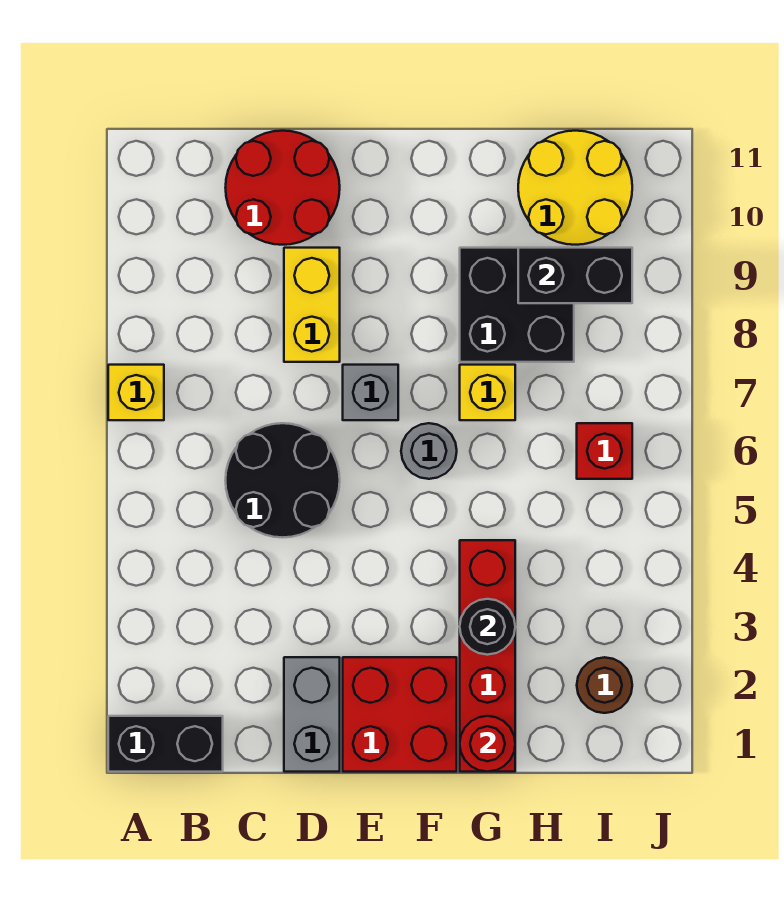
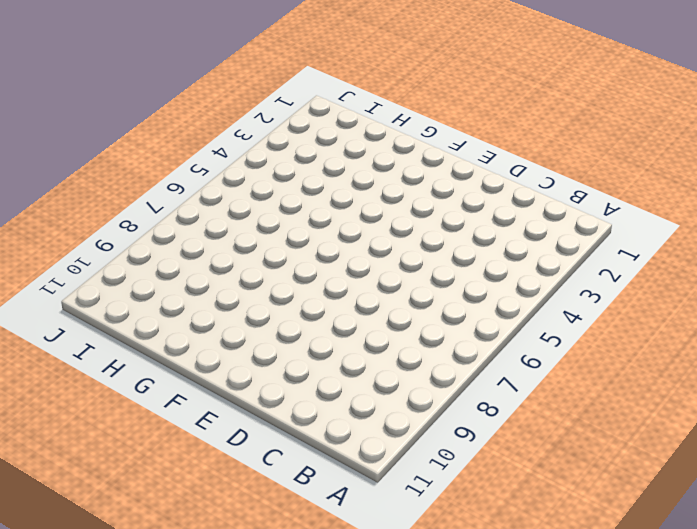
none -> black 1x2 brick [108,716,223,772]
none -> yellow 1x1 brick [108,365,164,420]
none -> black 2x2 round brick [225,423,340,538]

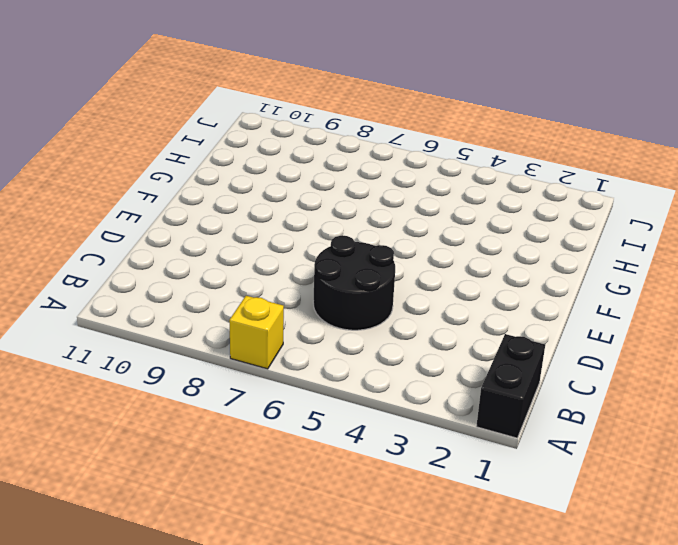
none -> red 2x2 round brick [225,131,340,245]
none -> grey 1x2 brick [284,657,340,772]
none -> yellow 1x2 brick [284,248,340,362]

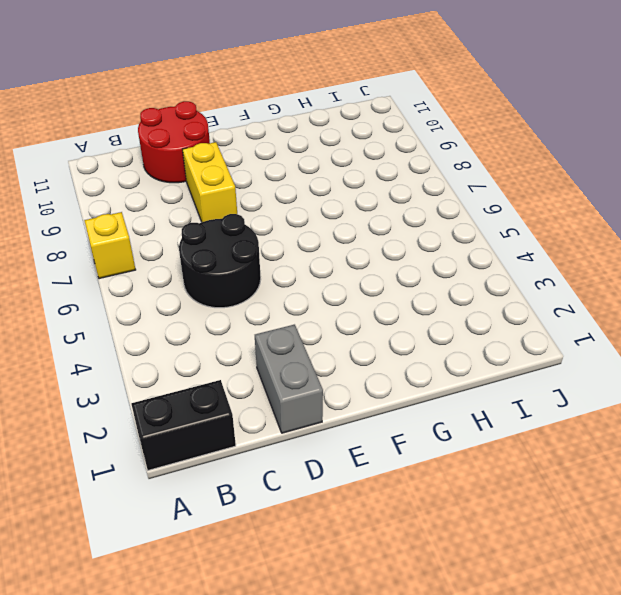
none -> red 2x2 brick [343,657,457,772]
none -> grey 1x1 brick [343,365,398,420]
none -> grey 1x1 round brick [401,423,457,479]

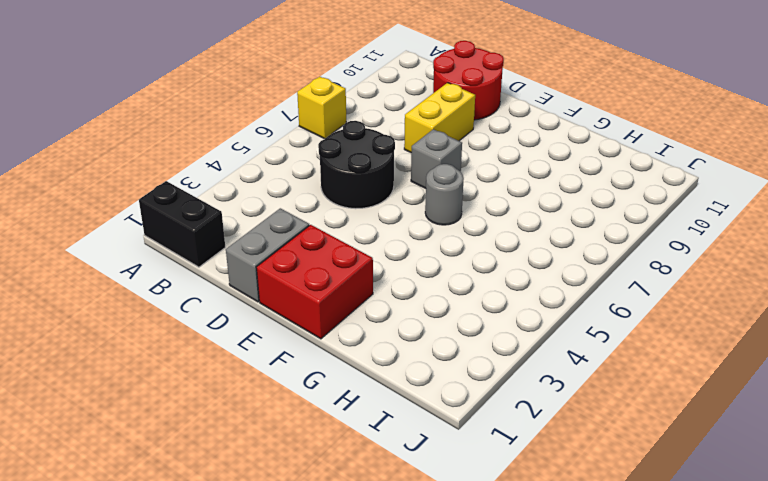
none -> red 1x4 brick [460,540,515,772]
none -> yellow 1x1 brick [460,365,515,420]
none -> black 2x2 brick [460,248,574,362]

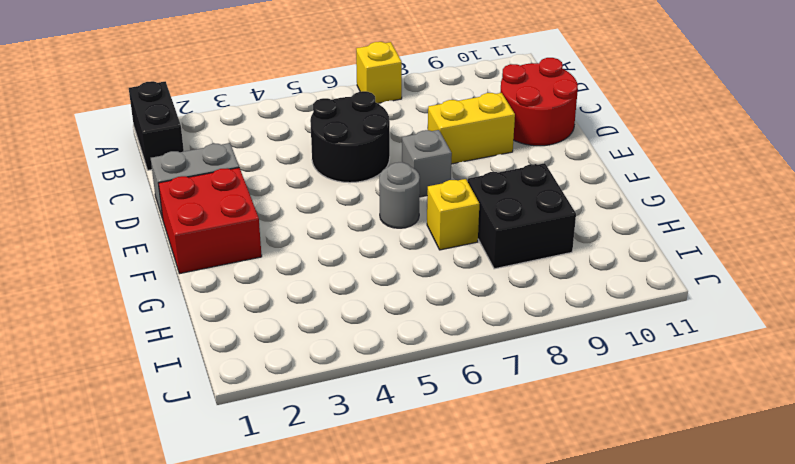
none -> red 1x4 brick [460,540,515,772]
none -> yellow 2x2 round brick [518,131,632,245]
none -> brown 1x1 round brick [577,657,632,713]

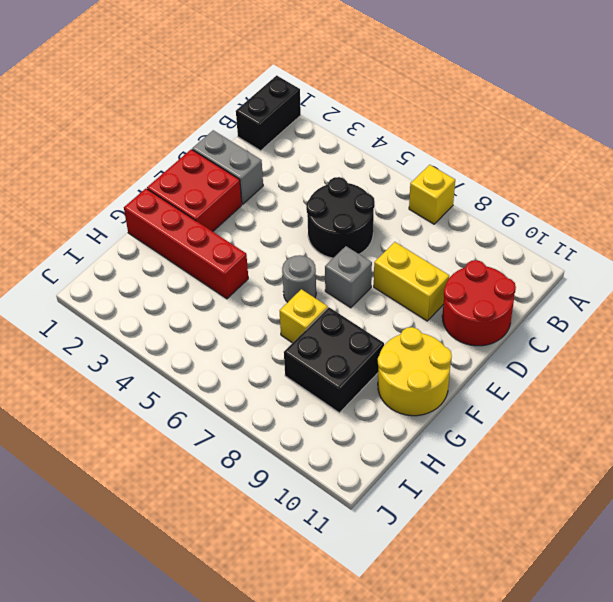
yellow 2x2 round brick [378,327,452,416] -> yellow 2x2 round brick moved to [518,131,632,245]
none -> brown 1x1 round brick [577,657,632,713]
none -> red 1x1 brick [577,423,632,479]
none -> red 1x1 round brick [460,716,515,772]

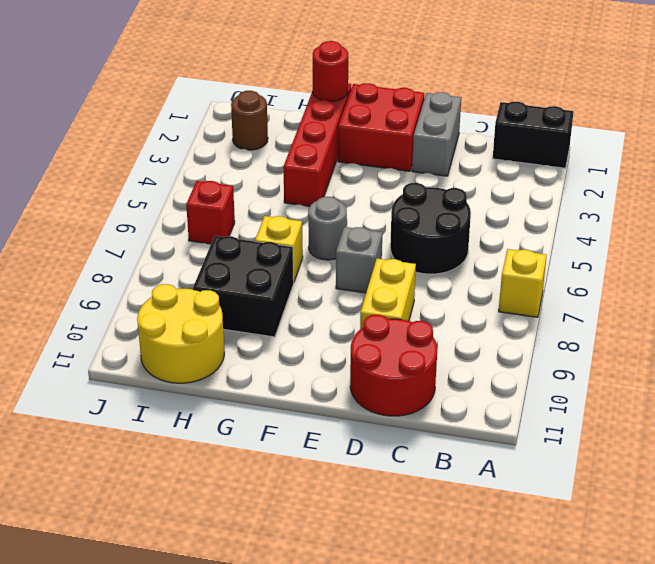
none -> black 1x1 round brick [460,599,515,655]
none -> black 1x2 brick [518,248,632,303]

